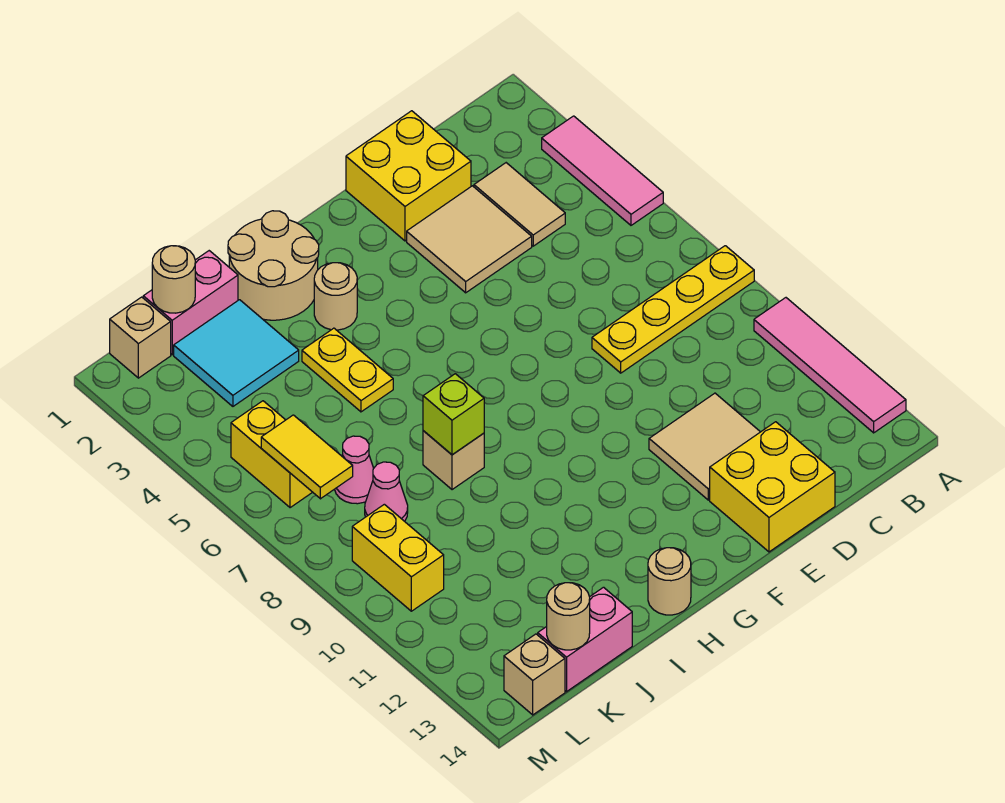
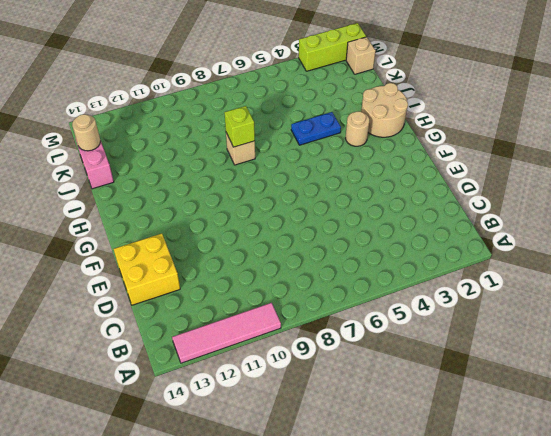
blue 1x2 plate [291,112,341,145] -> yellow 1x2 plate [302,328,393,412]
lime 1x3 brick [299,23,366,71] -> none
none -> pink 1x3 tile [542,116,663,225]
none -> yellow 1x4 plate [592,246,754,373]
none -> tan 1x2 tile [474,163,565,246]

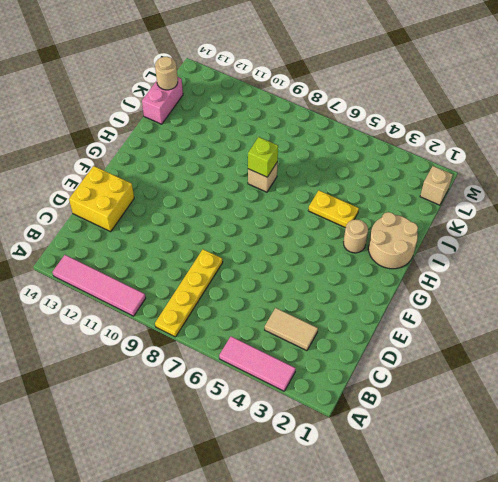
none -> yellow 2x2 brick [346,111,471,241]
none -> tan 2x2 tile [407,186,532,293]
none -> tan 2x2 tile [649,393,760,500]

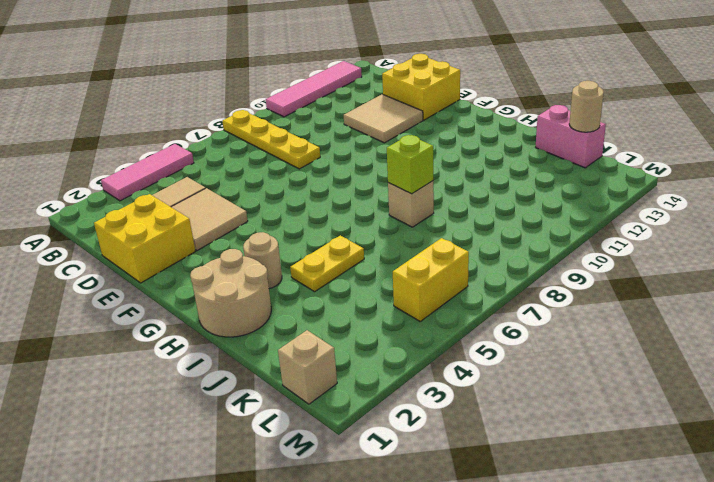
none -> tan 1x1 round brick [648,548,691,615]
none -> pink 1x2 brick [143,251,238,355]
none -> cyan 2x2 tile [174,300,299,406]

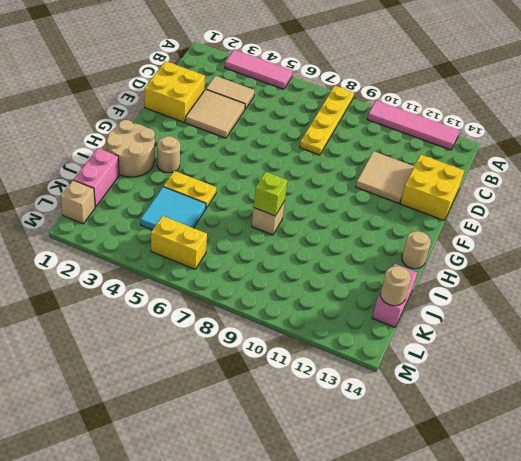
cyan 2x2 tile [140,187,206,230] -> cyan 2x2 tile moved to [174,300,299,406]
none -> pink 1x1 cone [335,436,374,504]
none -> pink 1x1 cone [365,462,408,521]
none -> yellow 1x2 brick [352,504,444,611]

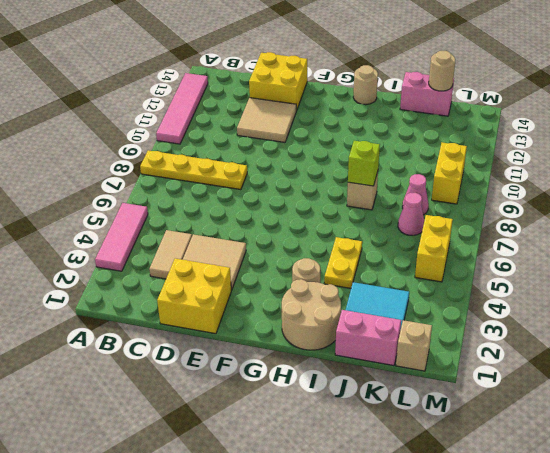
none -> tan 1x1 brick [504,634,565,715]
none -> tan 1x1 round brick [152,246,195,313]
none -> yellow 1x2 tile [261,415,353,499]

